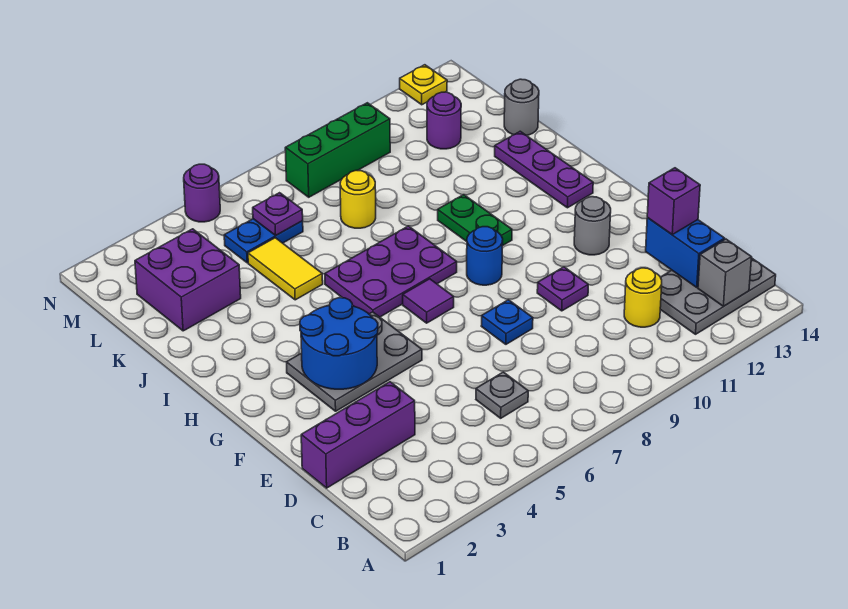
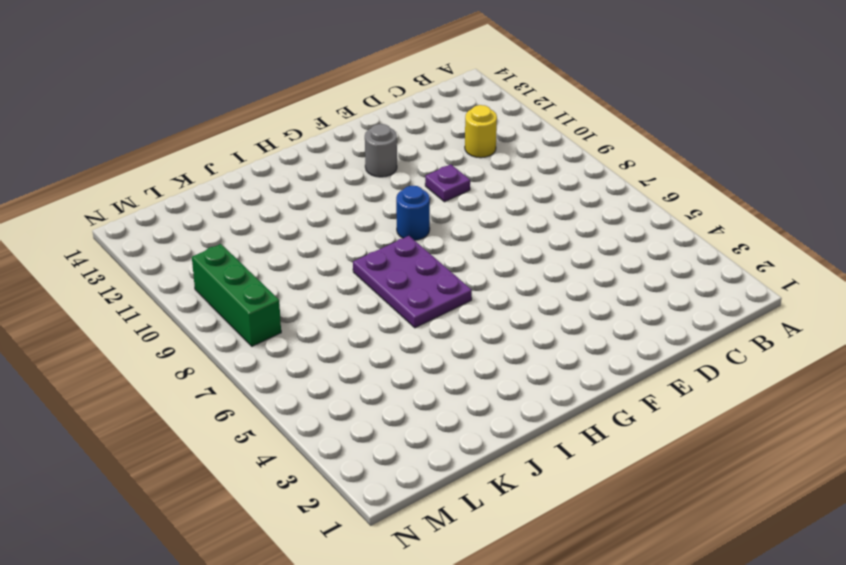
none -> grey 2x3 plate [660,258,776,334]
none -> grey 1x1 plate [476,372,528,418]
none -> purple 1x3 brick [301,382,415,488]

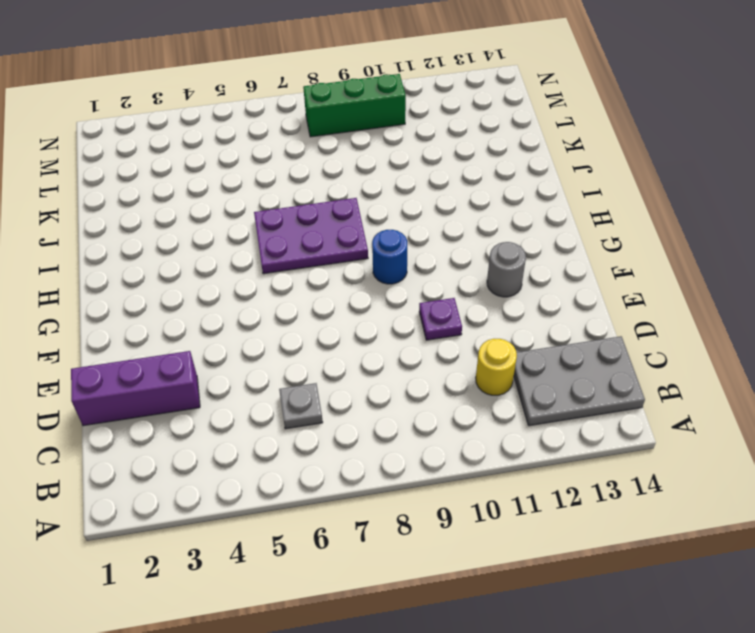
none -> blue 1x1 plate [481,300,533,344]
none -> grey 2x3 plate [287,312,422,411]
none -> purple 1x1 tile [403,279,454,323]

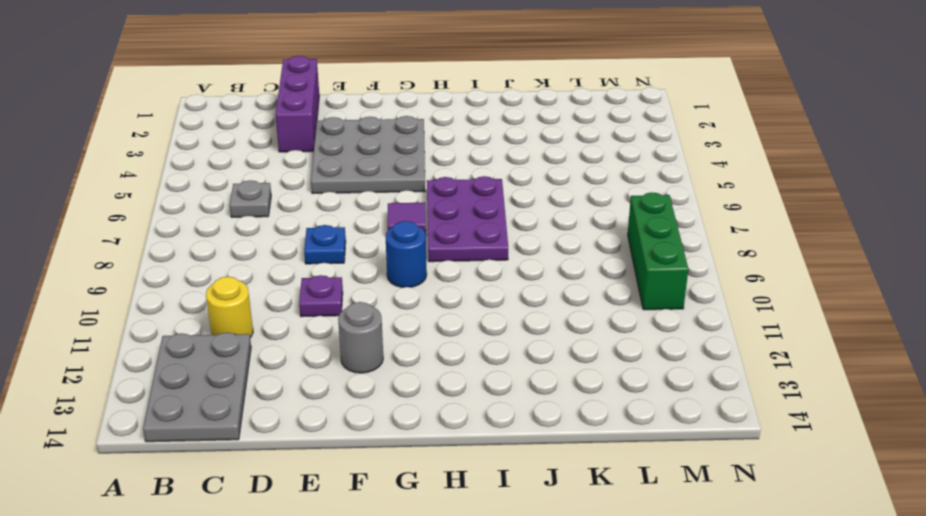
grey 3x3 plate [311,116,425,194] -> grey 2x3 plate [287,312,422,411]
none -> green 1x2 plate [438,195,512,246]
none -> purple 1x3 plate [495,131,593,208]
none -> yellow 1x2 tile [248,238,323,300]

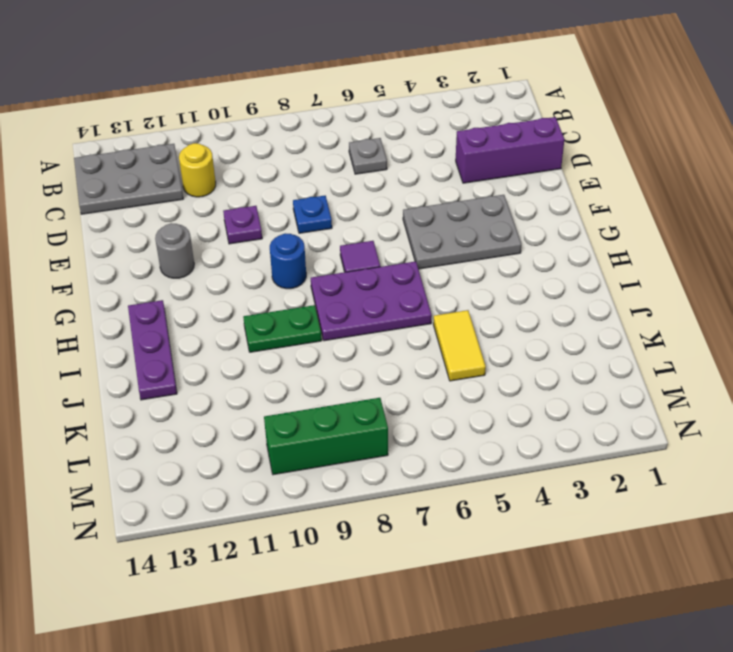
green 1x2 plate [243,305,322,352] -> green 1x2 plate turned to [438,195,512,246]
none -> purple 2x2 brick [135,229,241,331]
none -> yellow 1x1 round brick [340,170,376,228]
none -> grey 1x1 round brick [504,79,539,136]

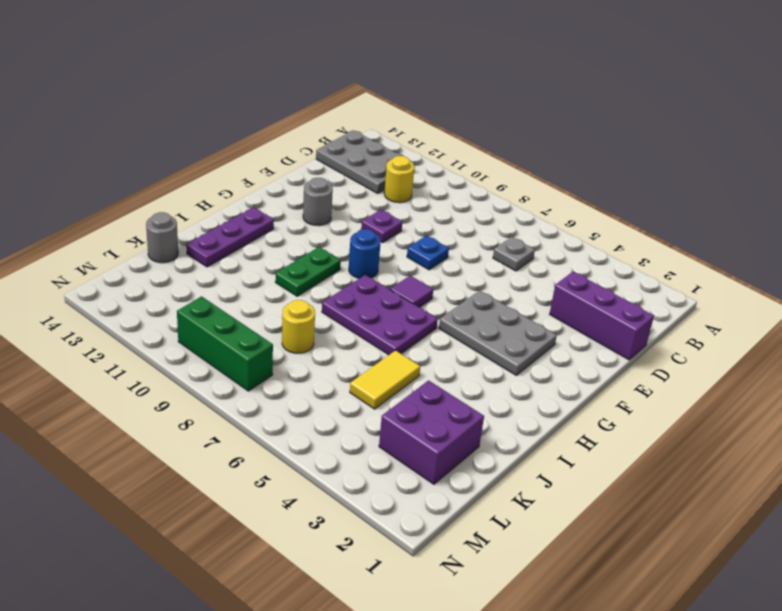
none -> blue 1x2 plate [224,219,303,263]
none -> purple 1x1 round brick [427,92,461,149]
none -> purple 1x1 round brick [184,164,220,222]

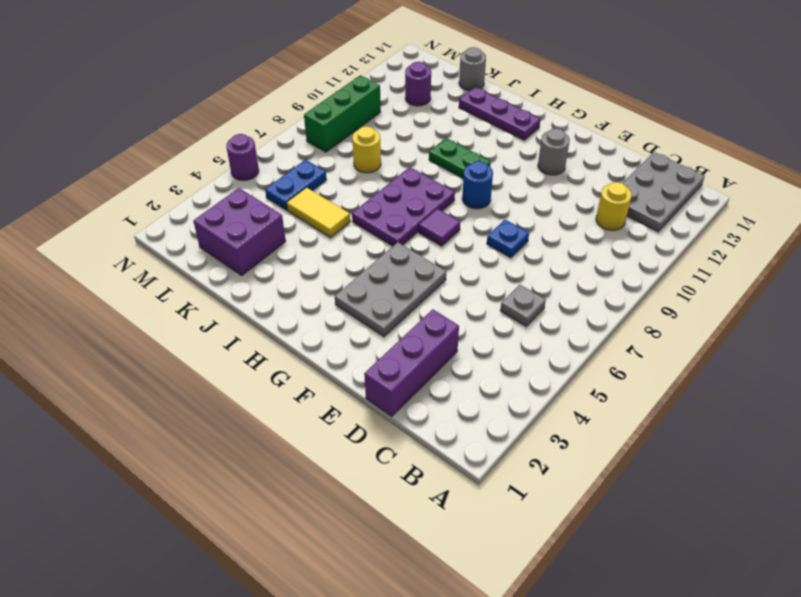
none -> purple 1x1 plate [537,267,588,311]
none -> yellow 1x1 plate [400,65,447,105]
none -> grey 1x1 brick [698,239,752,306]

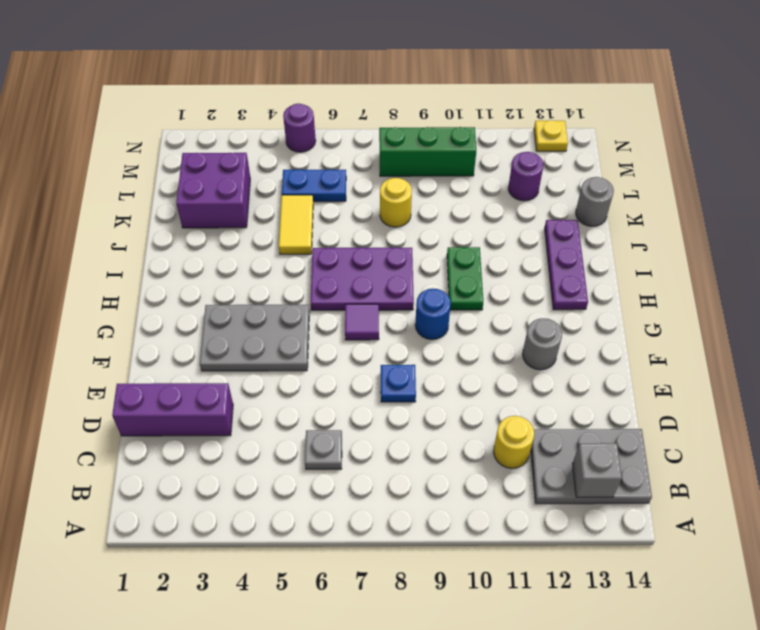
none -> purple 1x1 plate [537,267,588,311]
none -> blue 1x2 brick [646,218,725,287]
none -> blue 2x2 round brick [300,298,378,389]

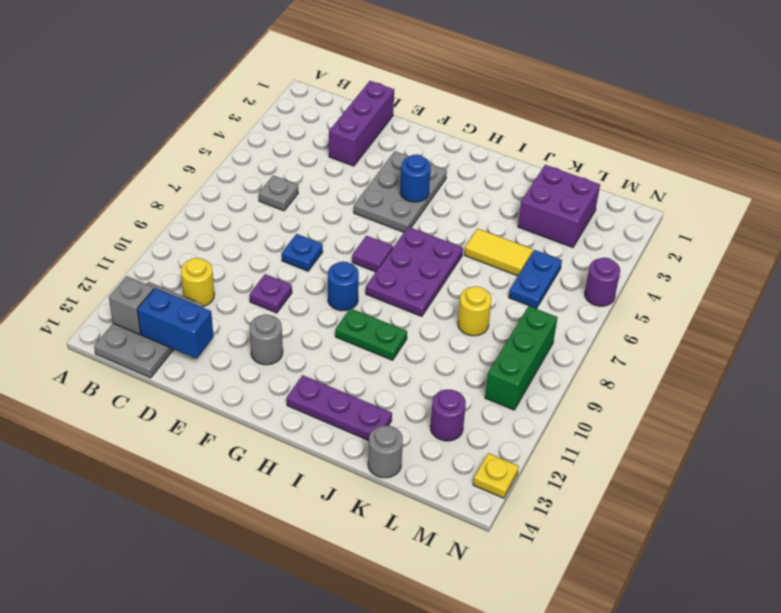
blue 1x1 round brick [400,154,431,202] -> blue 2x2 round brick [300,298,378,389]
none -> purple 1x1 plate [253,193,303,235]
none -> purple 1x1 brick [647,168,700,234]

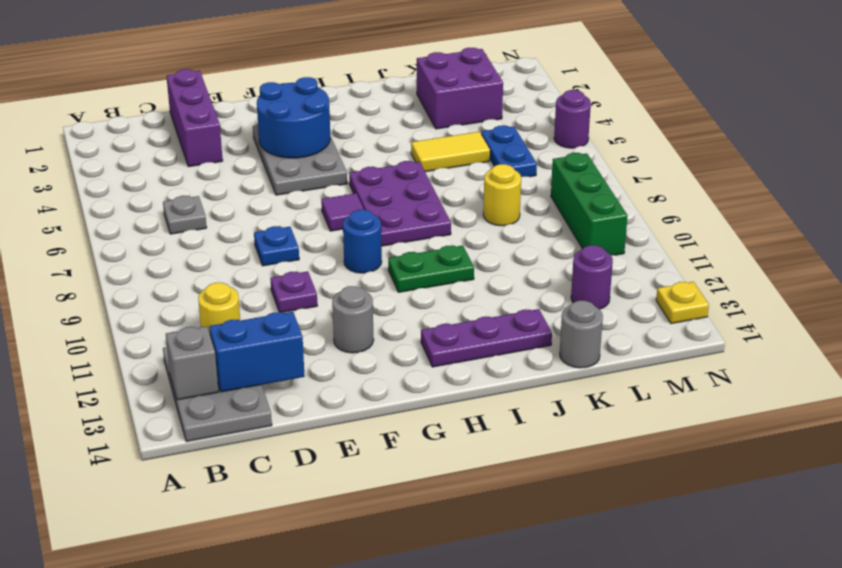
none -> purple 1x1 plate [253,193,303,235]
none -> purple 1x1 brick [647,168,700,234]

